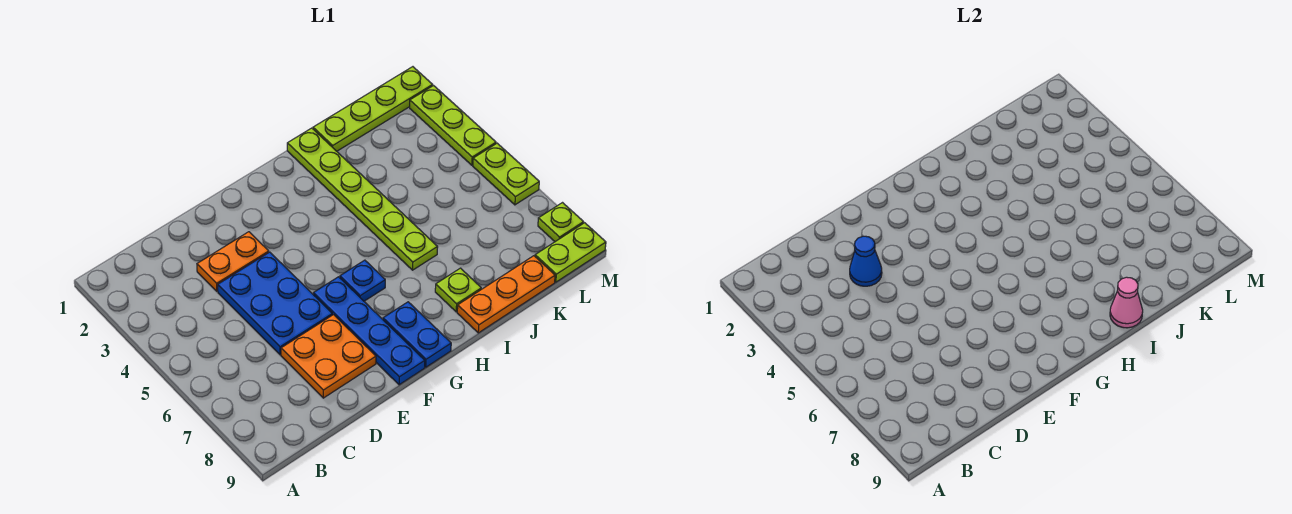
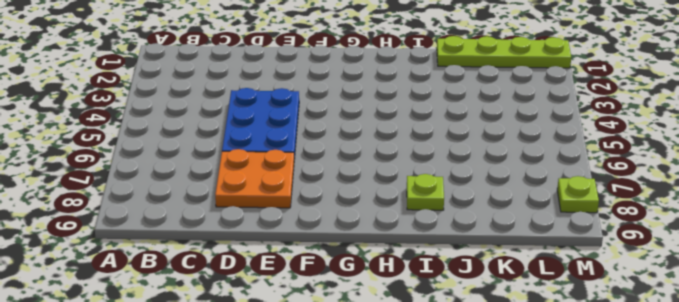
none -> orange 1x2 plate [197,232,269,291]
none -> blue 1x4 plate [313,277,425,385]
none -> blue 1x1 plate [340,260,385,301]

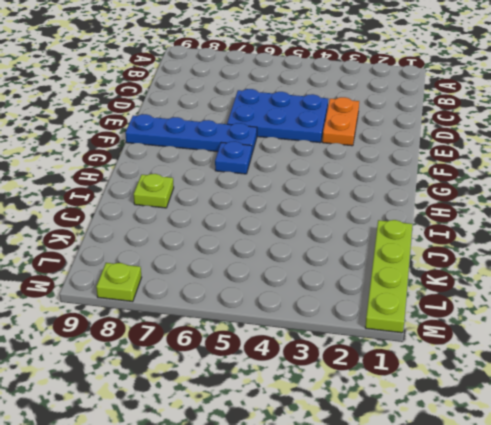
none -> orange 2x2 plate [281,315,376,398]
none -> blue 1x2 plate [383,302,451,367]
none -> lime 1x6 plate [287,128,438,270]

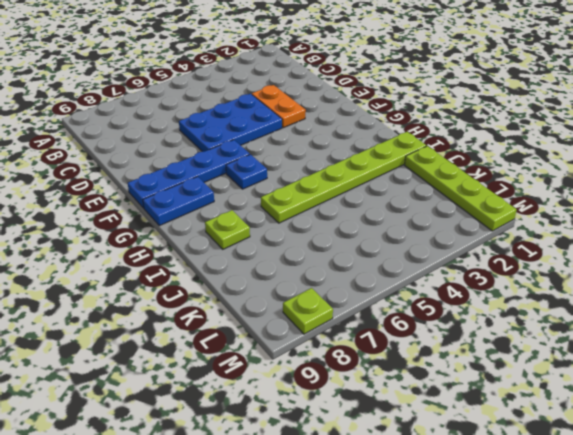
none -> orange 2x2 plate [281,315,376,398]
none -> orange 1x3 plate [457,256,555,333]
none -> lime 1x2 plate [535,223,606,282]

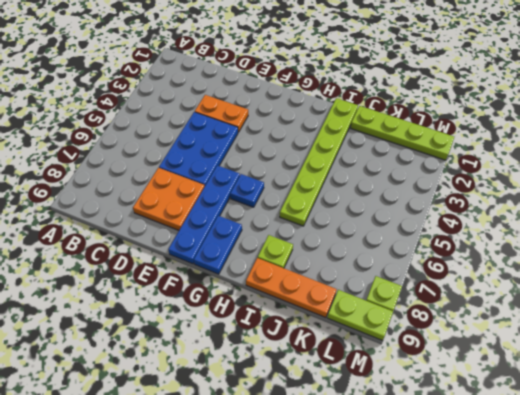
none -> lime 1x3 plate [410,86,496,165]
none -> lime 1x2 plate [473,143,539,205]
none -> blue 1x1 cone [850,236,882,286]

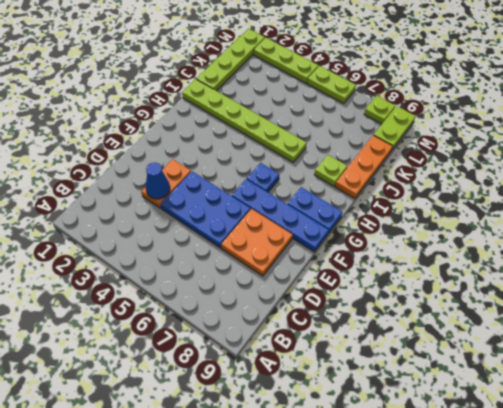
none -> pink 1x1 cone [1110,277,1143,328]

